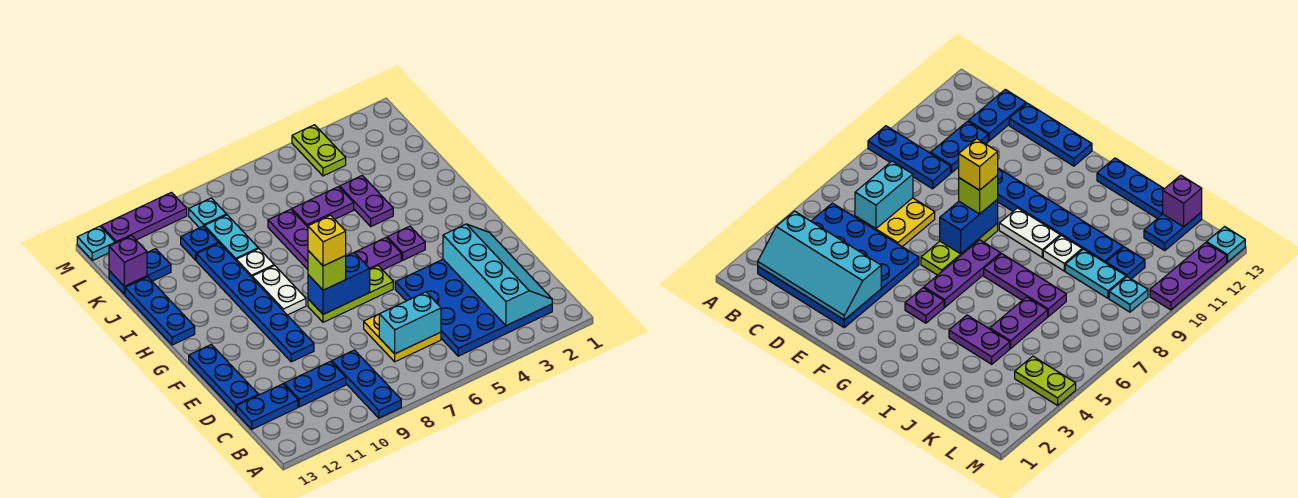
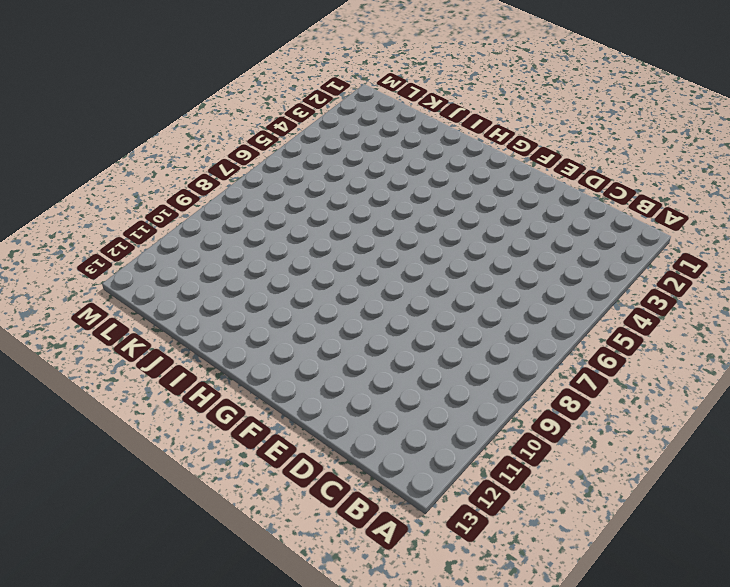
none -> blue 1x3 plate [332,350,401,418]
none -> blue 4x4 plate [395,259,552,356]
none -> yellow 2x2 plate [364,314,441,362]

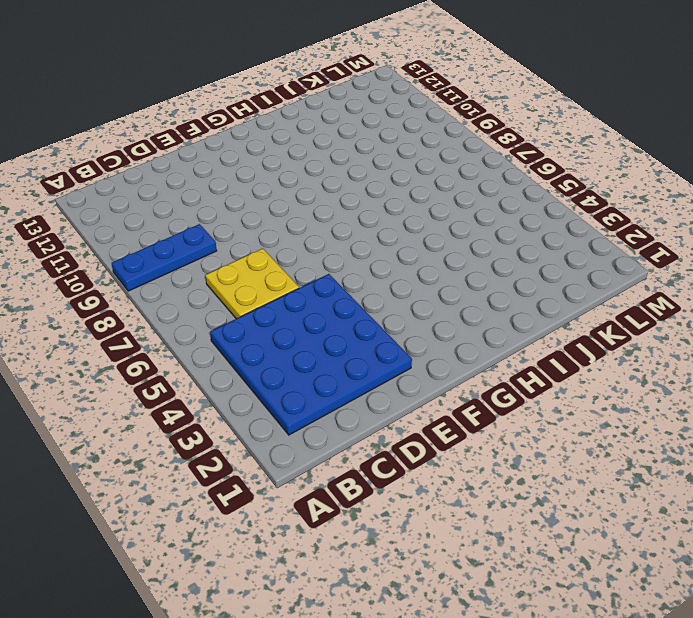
none -> blue 1x2 plate [284,361,346,407]
none -> blue 1x2 plate [236,384,298,429]
none -> blue 1x3 plate [189,344,258,412]

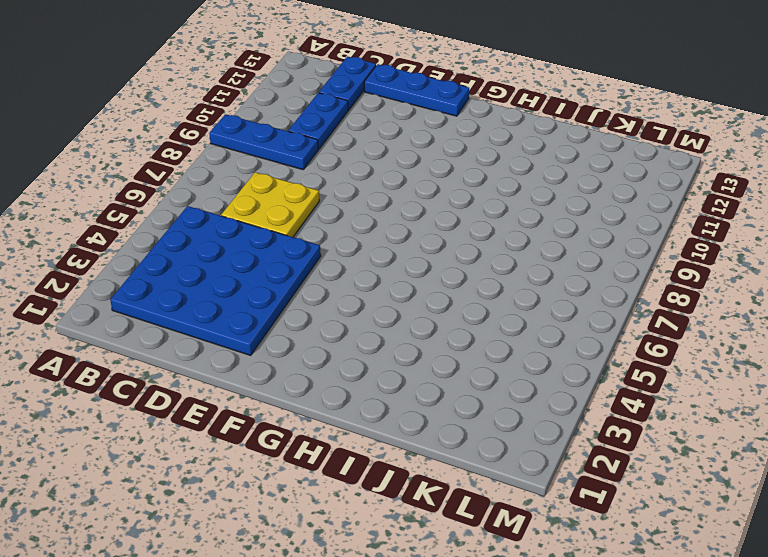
none -> blue 1x6 plate [197,243,314,362]
none -> lime 1x3 plate [308,266,393,322]
none -> purple 1x1 plate [387,226,425,260]

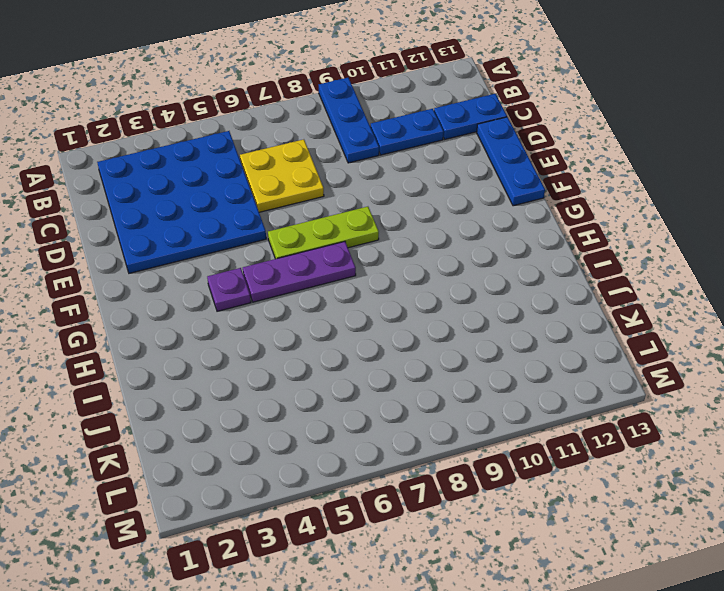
none -> blue 1x6 plate [197,243,314,362]
none -> white 1x2 plate [252,265,306,315]
none -> purple 1x3 plate [268,209,308,270]

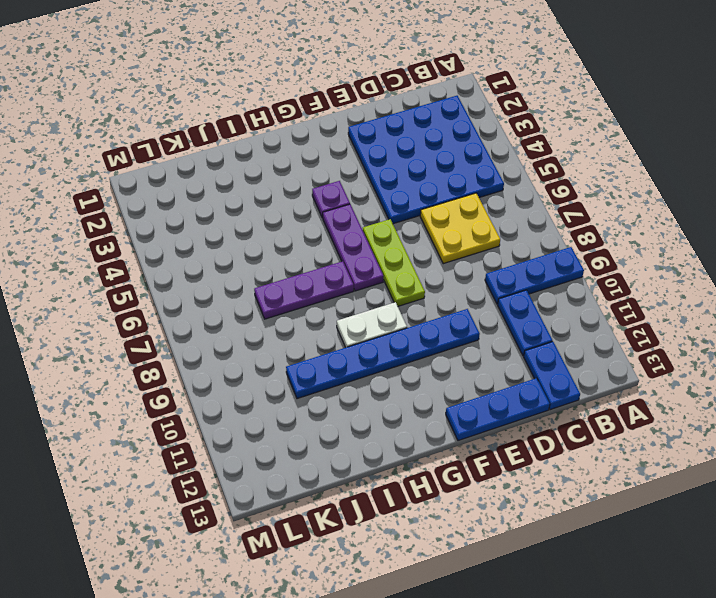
none -> blue 1x3 plate [125,277,195,345]
none -> purple 1x2 plate [340,175,393,226]
none -> white 1x1 plate [236,249,274,277]

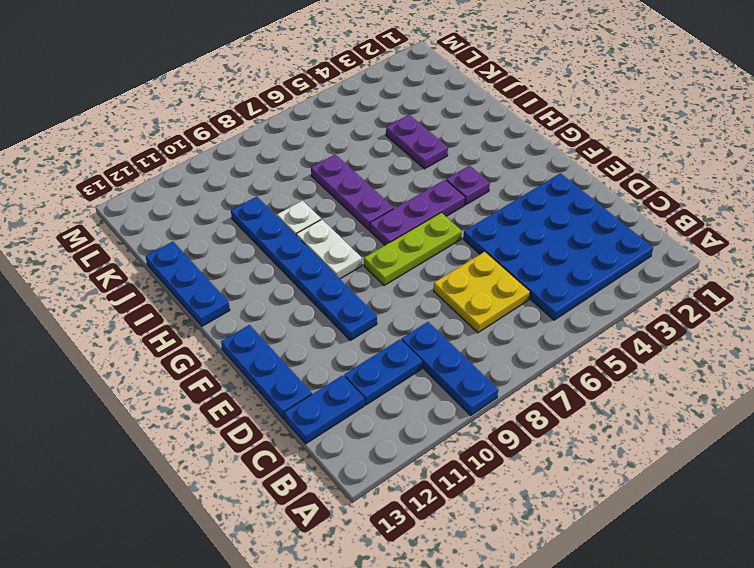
none -> purple 1x2 plate [292,187,354,227]
none -> cyan 1x2 plate [205,215,258,260]
none -> blue 1x1 plate [181,226,219,260]

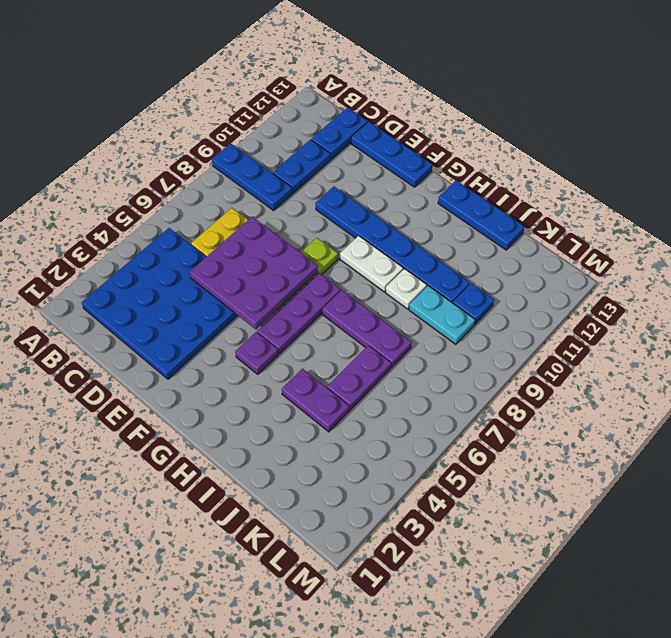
purple 3x3 plate [190,217,318,329] -> blue 1x2 brick [308,252,370,314]
none -> blue 1x2 plate [109,249,171,294]
none -> lime 1x2 plate [292,125,346,176]
none -> cyan 1x1 plate [189,198,226,228]

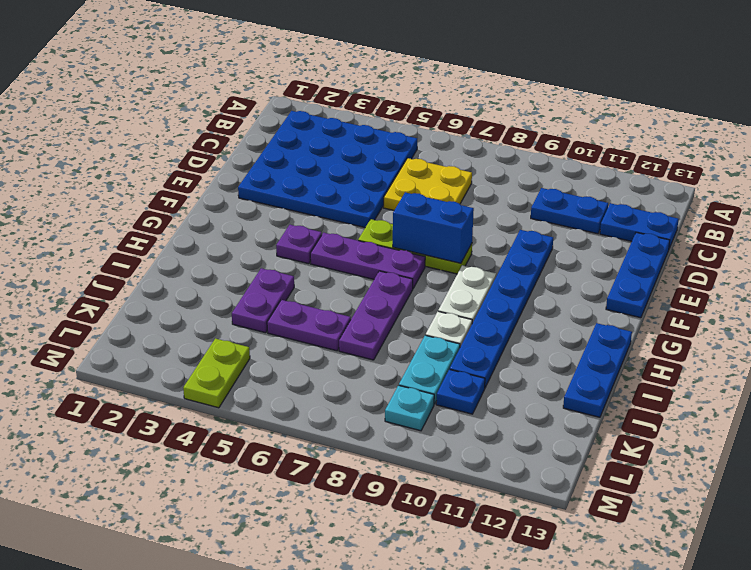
none -> blue 1x3 plate [332,350,401,418]
none -> blue 1x2 plate [109,249,171,294]
none -> purple 1x3 plate [101,192,187,243]

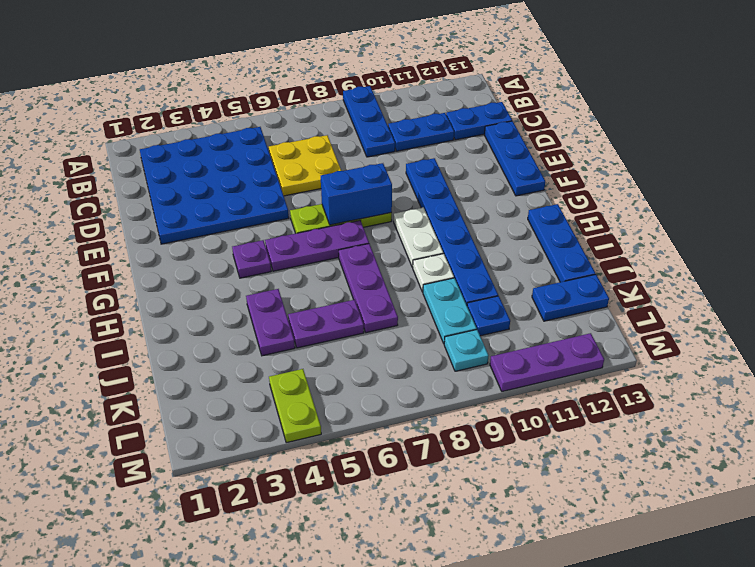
none -> cyan 1x1 plate [77,226,115,261]
none -> cyan 2x4 slope [443,224,552,326]
none -> cyan 1x2 brick [379,292,441,354]

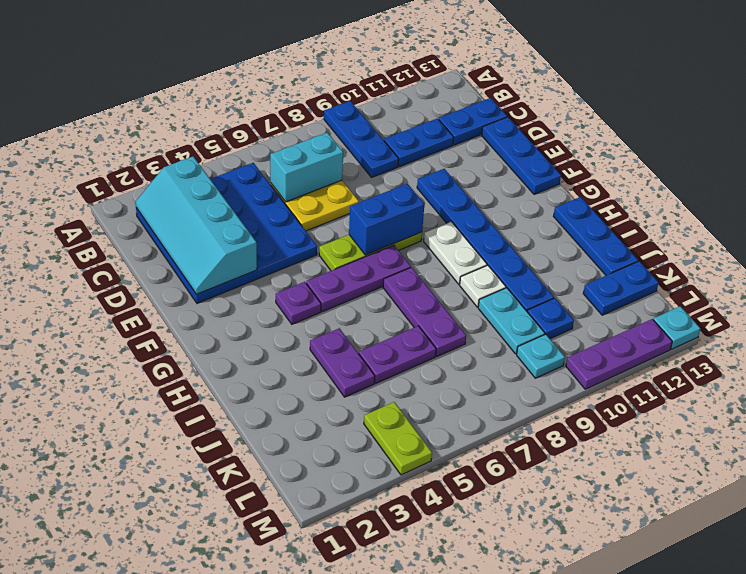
none -> purple 1x1 brick [109,236,147,286]
none -> lime 1x1 brick [308,251,346,290]
none -> yellow 1x1 brick [308,215,346,266]

